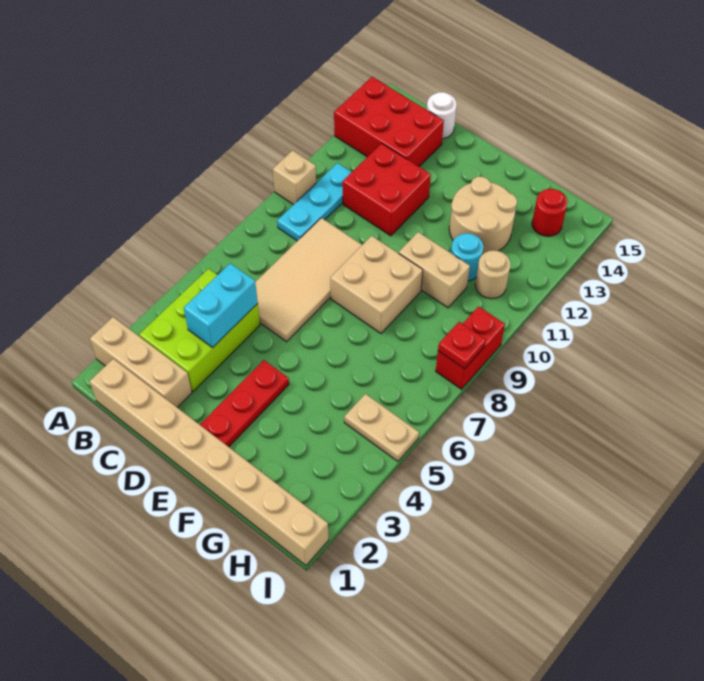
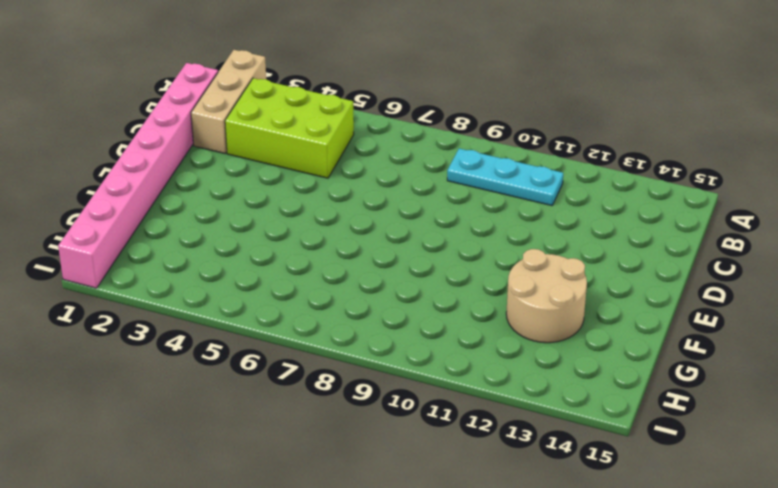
pink 1x8 brick [58,63,218,288] -> tan 1x8 brick [90,359,329,565]
none -> tan 1x1 brick [273,150,316,205]
none -> red 2x3 brick [334,77,444,166]
none -> tan 2x4 tile [255,218,362,342]

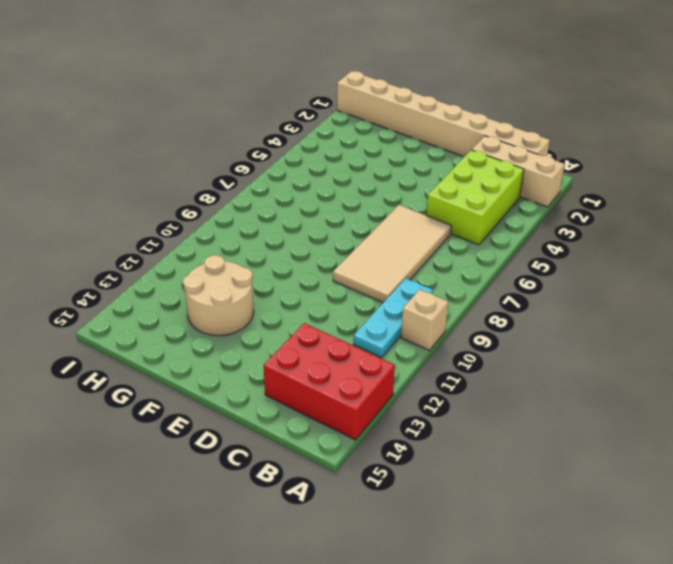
none -> red 2x2 brick [342,144,431,236]
none -> white 1x1 round brick [427,92,457,139]
none -> red 1x3 plate [200,360,289,447]

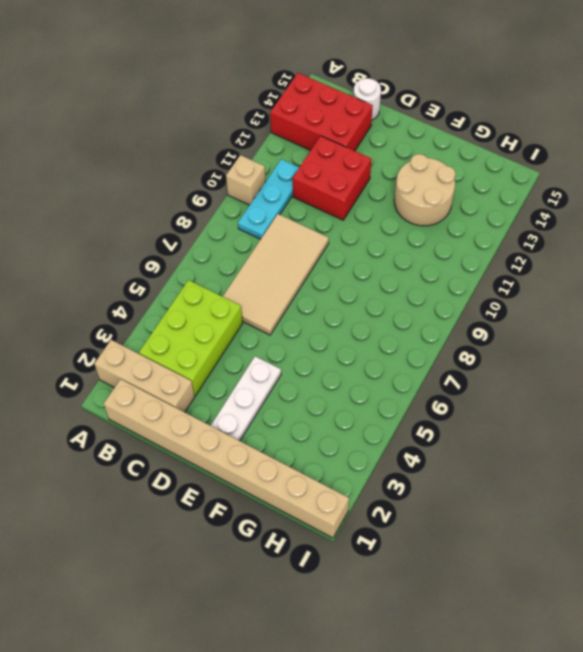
white 1x3 plate [211,356,281,441] -> red 1x3 plate [200,360,289,447]
none -> tan 2x2 brick [330,236,423,333]
none -> tan 1x2 brick [399,232,470,308]
none -> cyan 1x1 round brick [451,233,483,281]

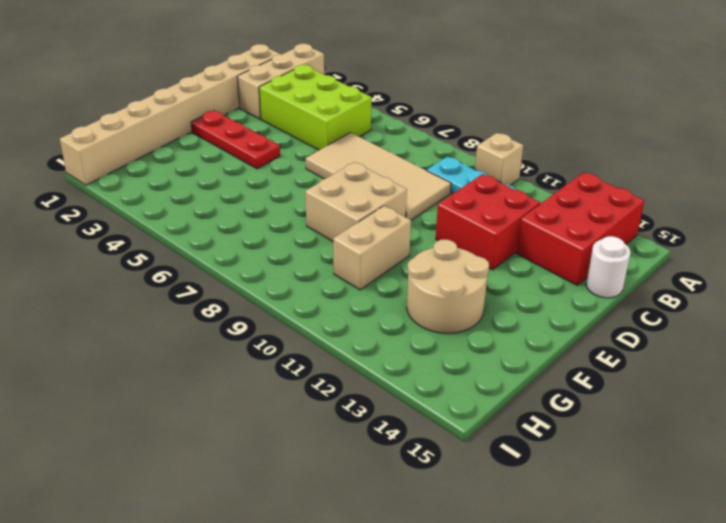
none -> cyan 1x1 round brick [451,233,483,281]
none -> tan 1x2 plate [344,394,419,461]
none -> tan 1x1 round brick [475,250,511,299]

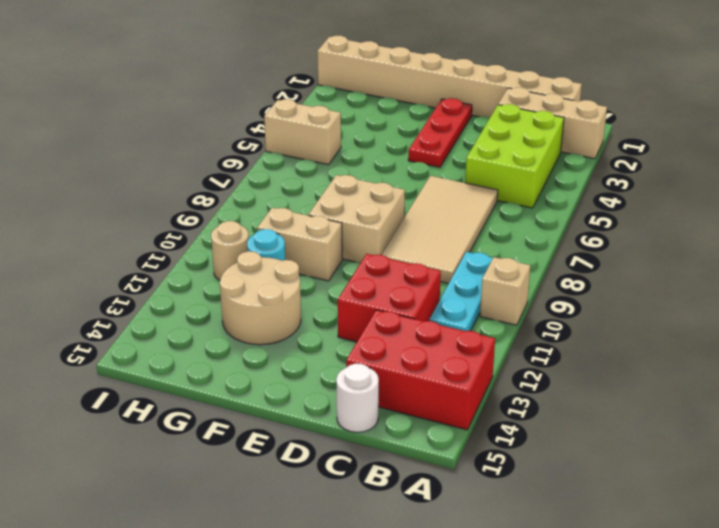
tan 1x2 brick [264,99,341,165] -> tan 1x2 plate [344,394,419,461]
none -> red 1x1 round brick [532,189,568,236]
none -> red 1x2 brick [436,307,505,389]
none -> cyan 1x2 brick [184,263,258,348]

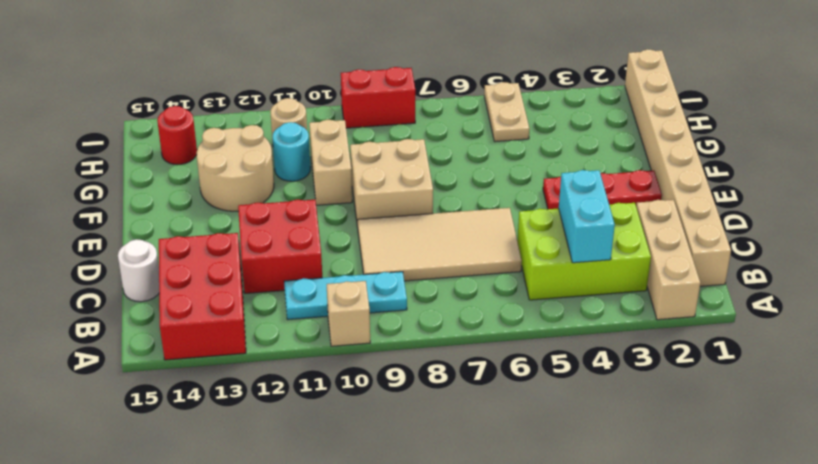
cyan 1x2 brick [559,170,615,263] -> cyan 1x2 brick turned to [184,263,258,348]
none -> red 1x1 plate [438,322,486,369]

